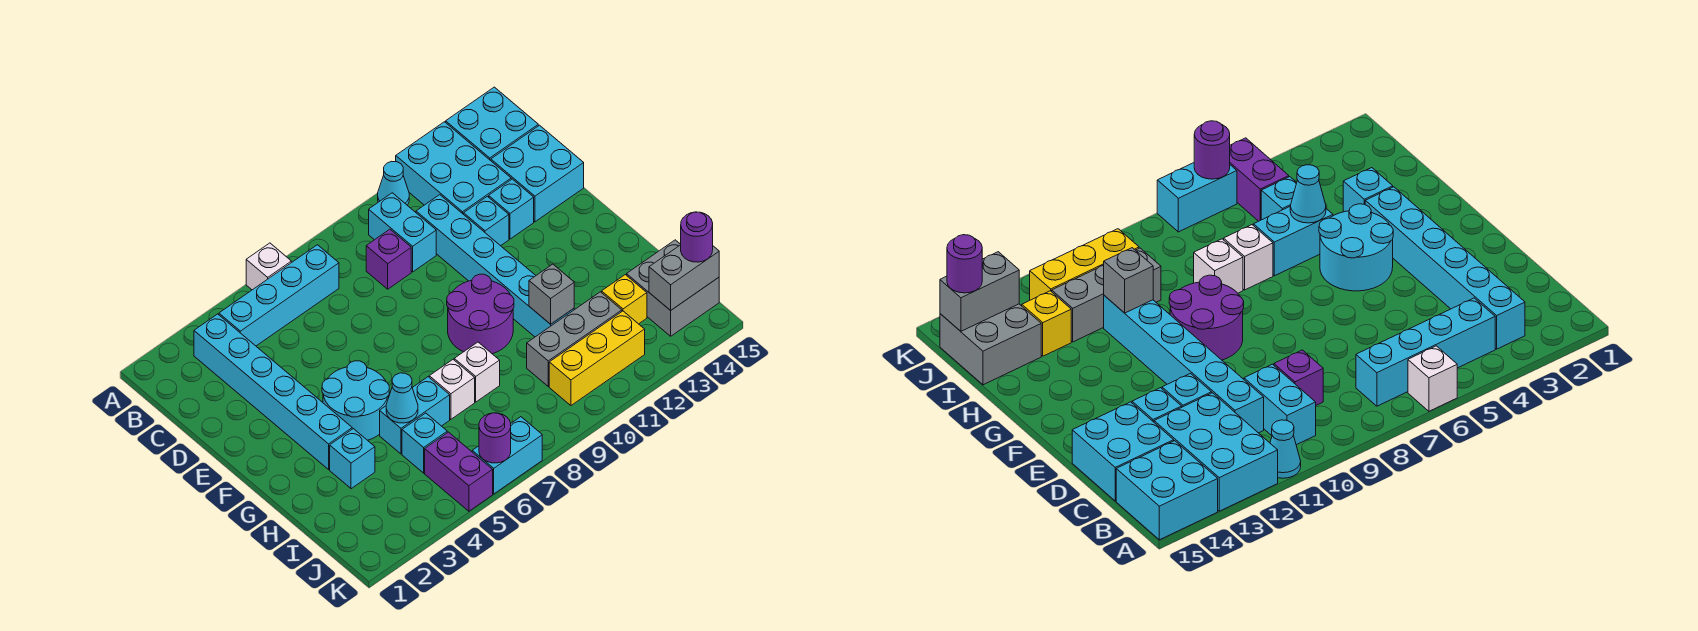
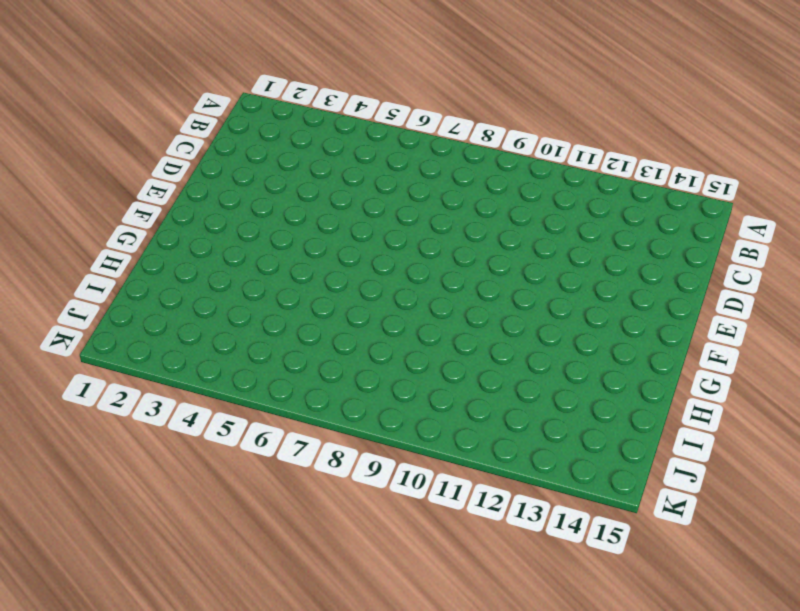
none -> white 1x1 brick [246,243,291,290]
none -> cyan 1x1 cone [378,161,409,205]
none -> cyan 2x3 brick [396,122,511,214]
none -> cyan 2x2 brick [446,87,538,161]

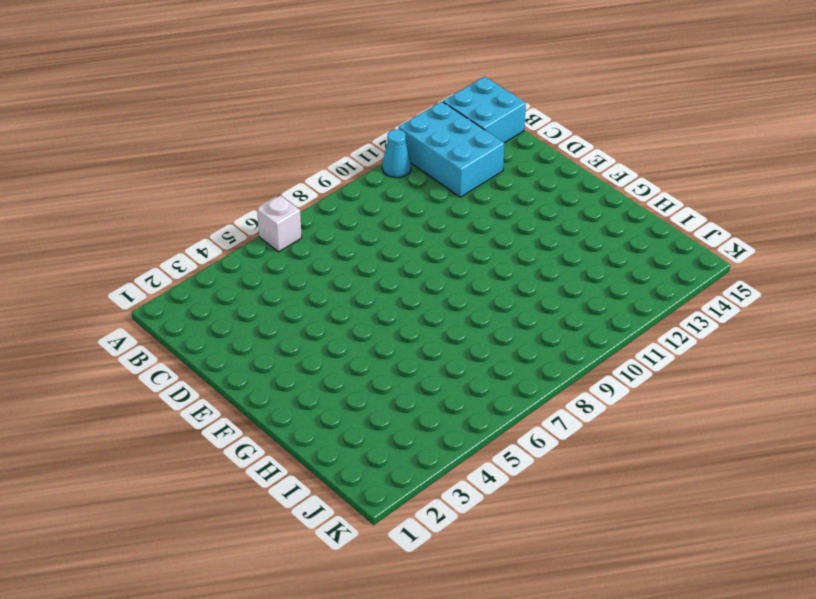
none -> cyan 1x6 brick [194,314,352,469]
none -> cyan 1x4 brick [219,245,339,346]
none -> cyan 1x2 brick [369,193,436,272]
none -> purple 1x1 brick [366,229,411,289]

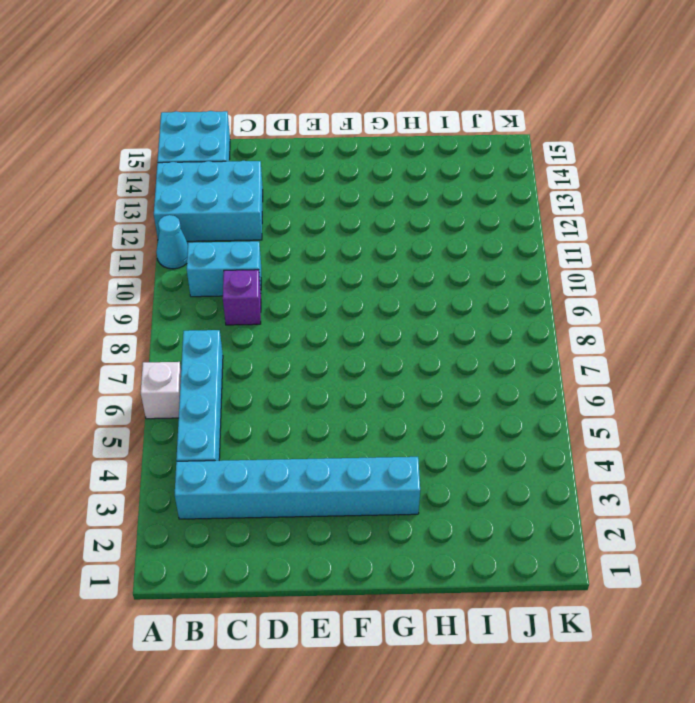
none -> cyan 1x6 brick [416,195,574,337]
none -> cyan 2x2 brick [491,125,584,222]
none -> cyan 1x1 brick [464,196,509,246]
none -> cyan 1x1 brick [489,179,534,239]

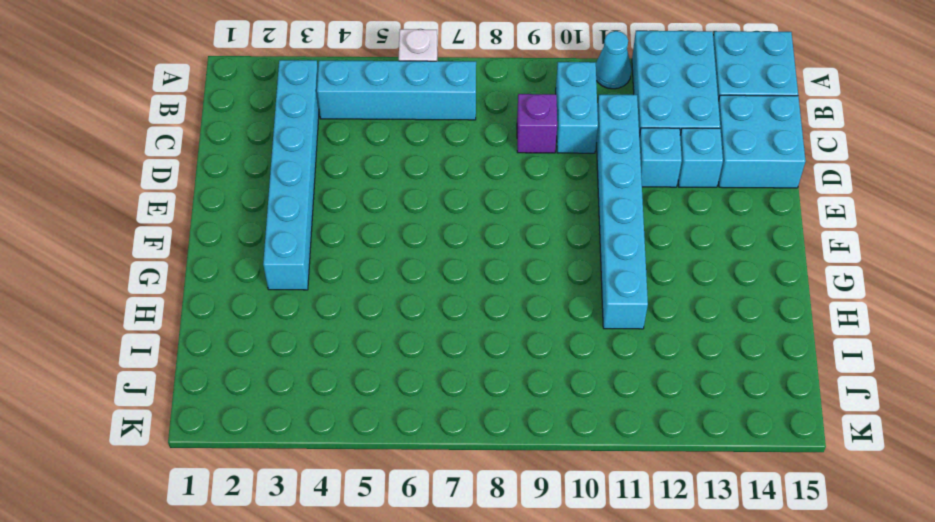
none -> cyan 2x2 round brick [322,361,389,440]
none -> purple 2x2 round brick [447,274,514,354]
none -> cyan 1x1 brick [330,429,375,489]
none -> cyan 1x2 brick [380,377,450,454]

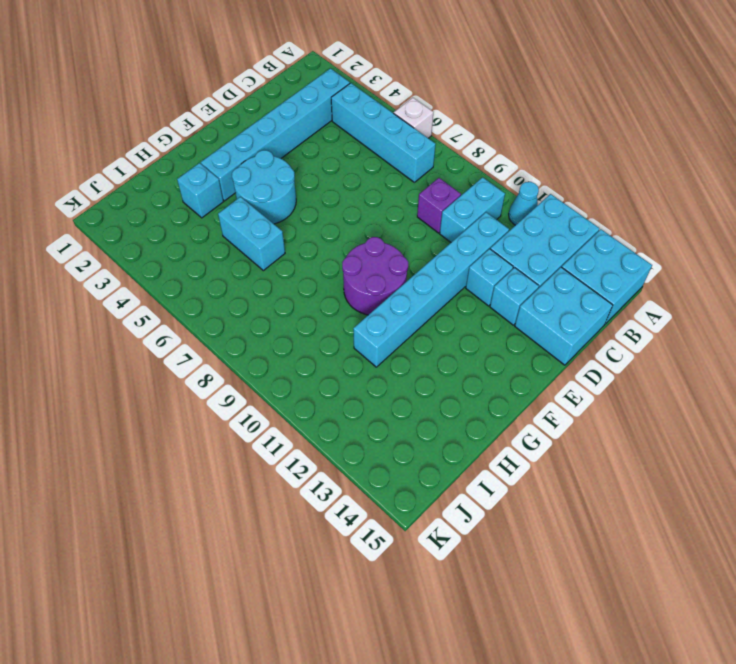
none -> white 1x1 brick [429,360,475,419]
none -> white 1x1 brick [454,342,500,402]
none -> cyan 1x1 brick [402,413,447,473]
none -> grey 1x3 brick [527,292,622,386]

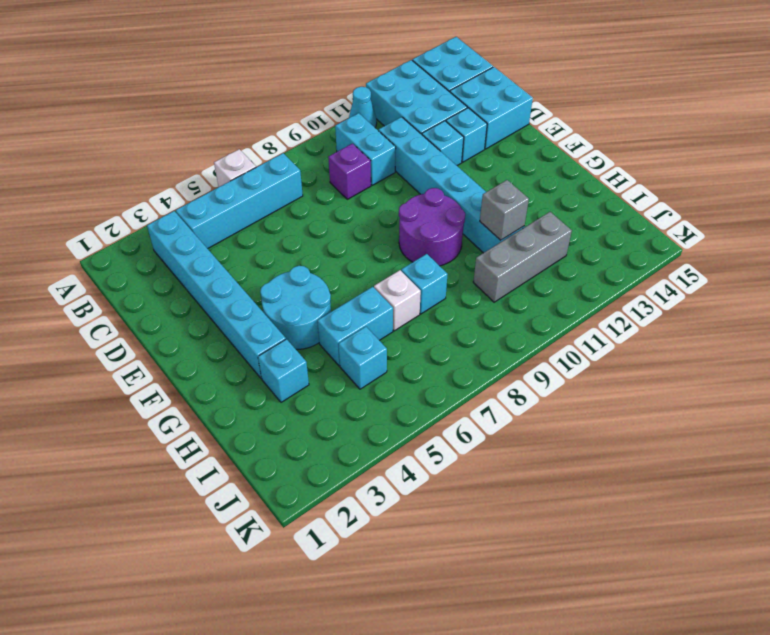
cyan 1x1 brick [401,254,448,314] -> white 1x1 brick [454,342,500,402]
none -> yellow 1x1 brick [602,275,647,324]
none -> grey 2x2 brick [627,240,719,336]
none -> purple 1x2 brick [425,432,493,511]
none -> yellow 1x3 brick [549,311,645,405]

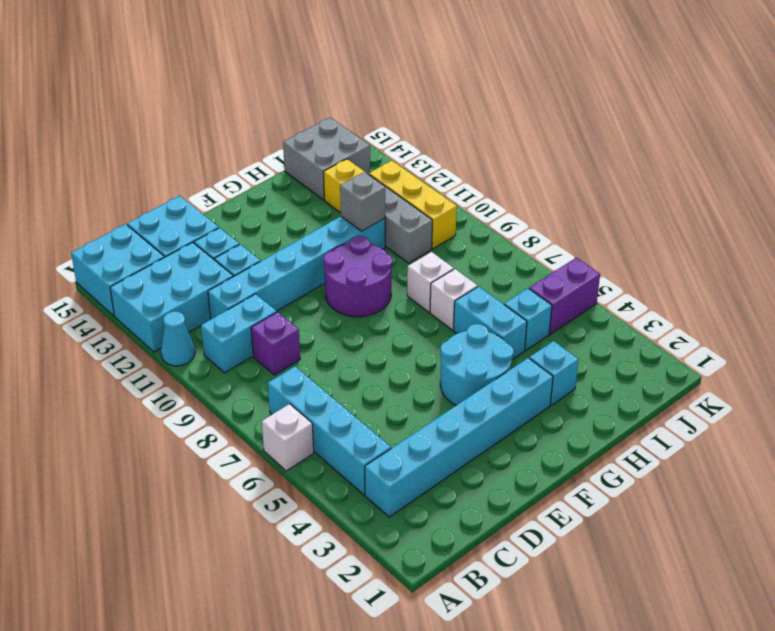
none -> cyan 1x2 brick [472,417,542,494]
none -> cyan 1x1 cone [386,373,418,423]
none -> grey 1x2 brick [649,245,719,310]
none -> purple 1x1 round brick [479,413,511,463]

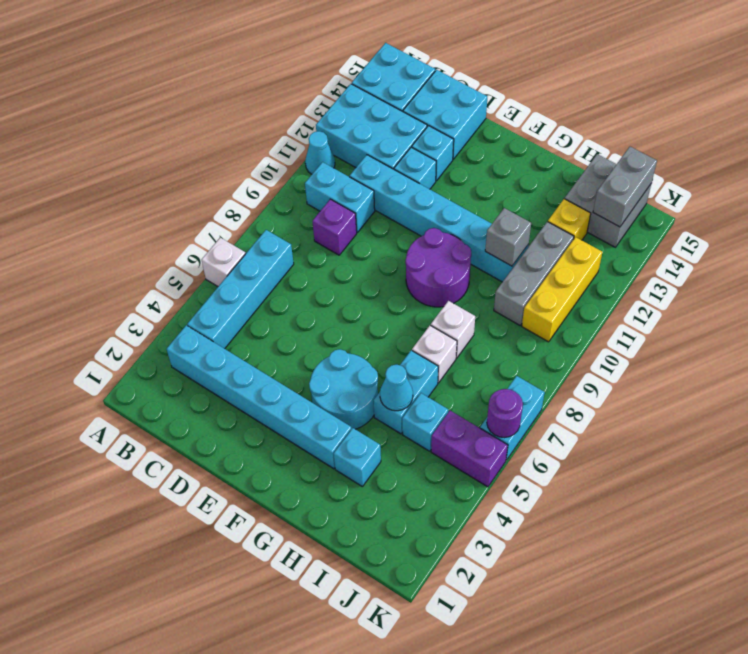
none -> purple 1x1 round brick [681,212,713,262]

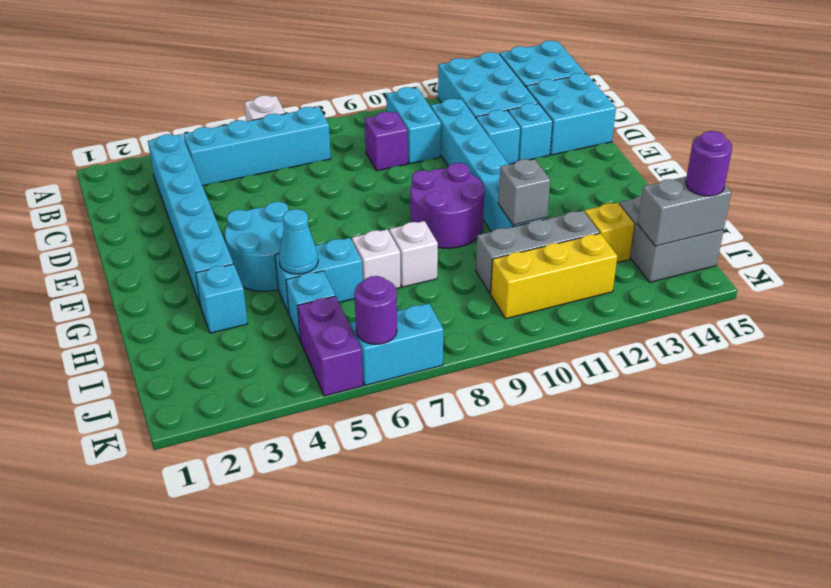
none -> cyan 1x1 cone [378,161,409,205]

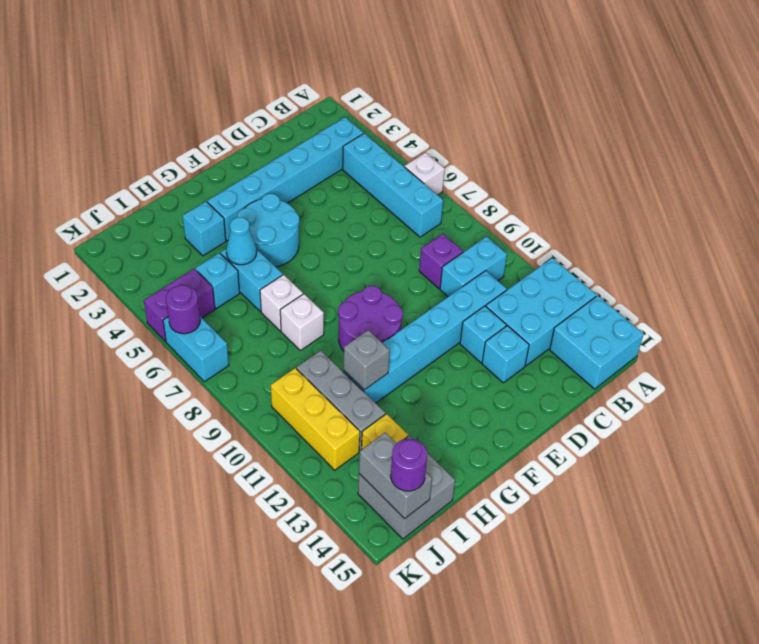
none -> cyan 1x1 cone [378,161,409,205]
none -> cyan 2x2 brick [491,125,584,222]

